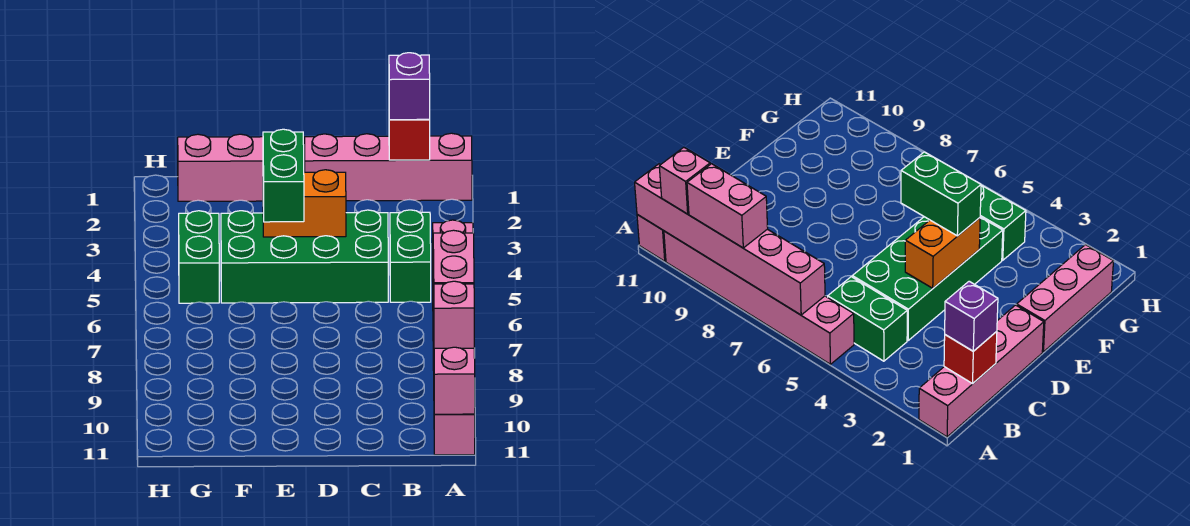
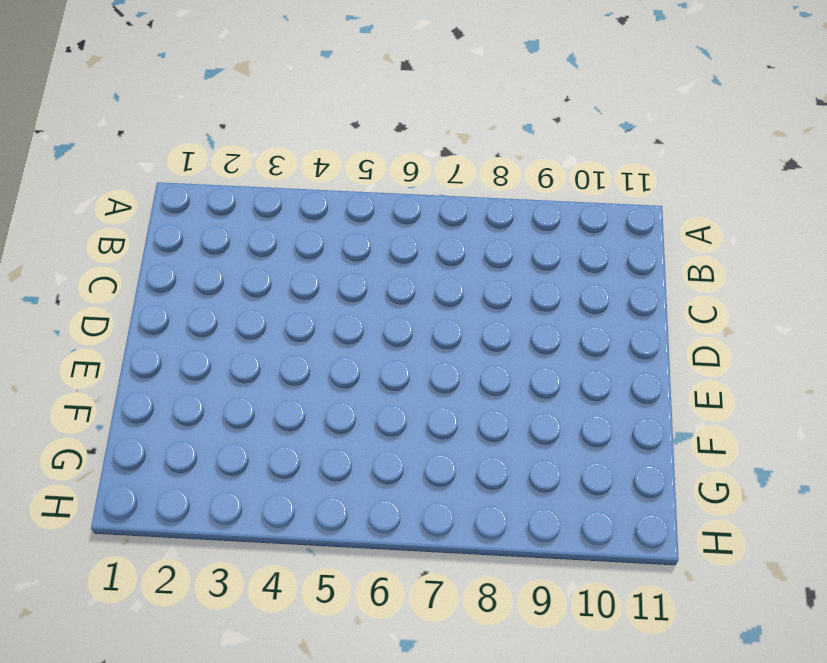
none -> pink 1x4 brick [305,133,472,201]
none -> pink 1x6 brick [664,231,854,364]
none -> pink 1x1 brick [434,414,475,455]

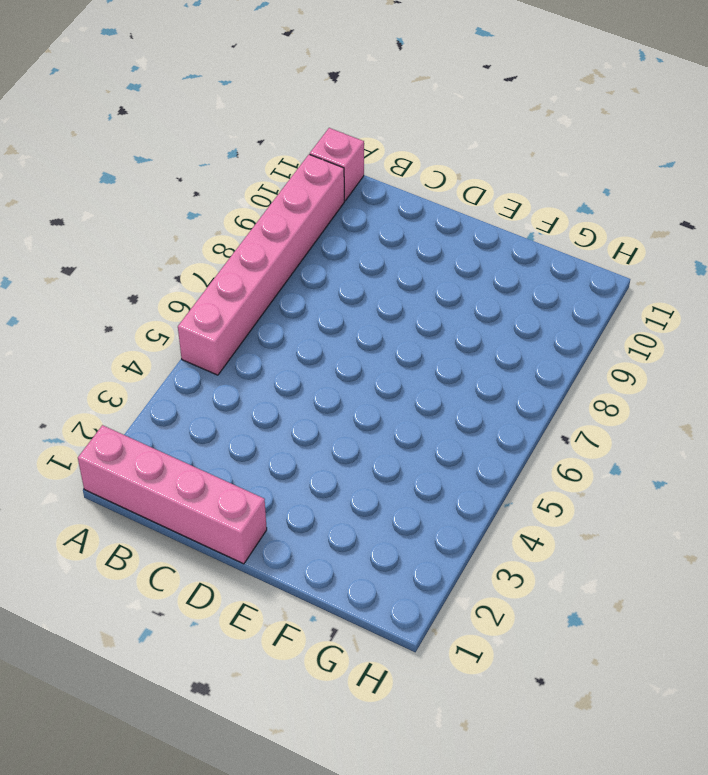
none -> green 1x2 brick [390,210,431,302]
none -> green 2x4 brick [221,210,388,303]
none -> pink 1x3 brick [178,134,263,201]

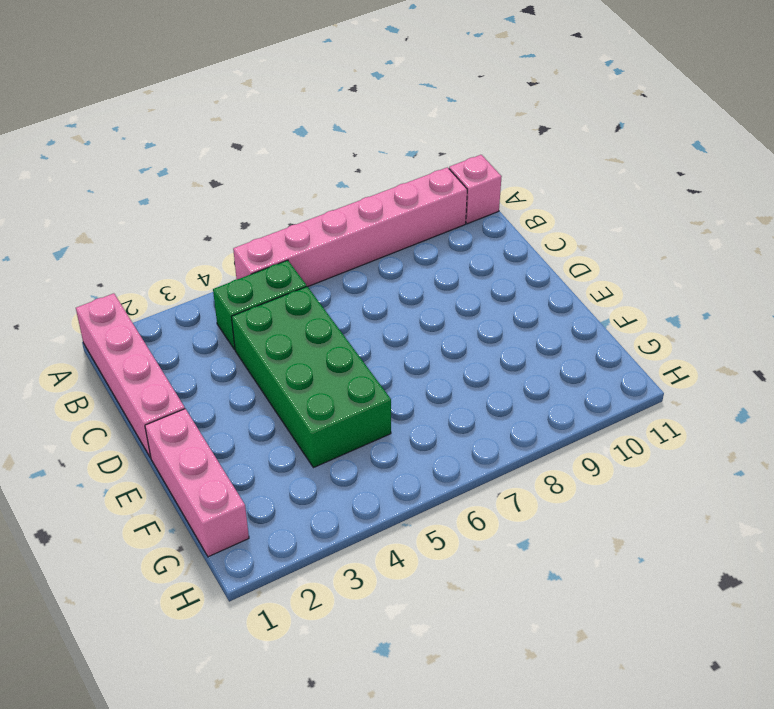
none -> green 1x2 brick [179,211,219,303]
none -> pink 1x6 brick [433,220,475,414]
none -> red 1x1 brick [389,119,430,160]

